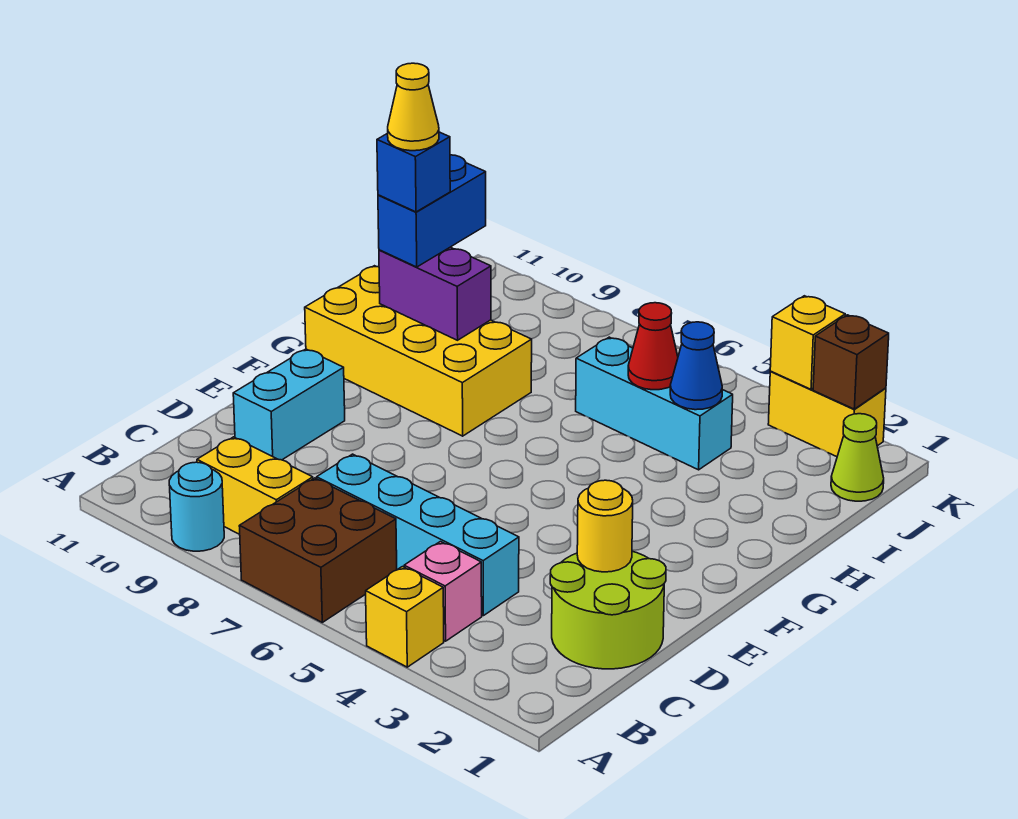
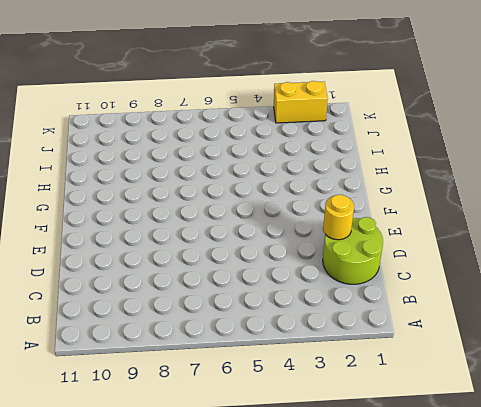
none -> yellow 1x1 brick [366,567,444,667]
none -> brown 2x2 brick [239,478,397,622]
none -> cyan 1x1 round brick [169,462,224,551]

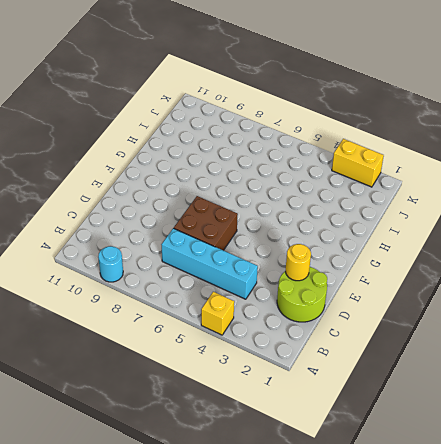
brown 2x2 brick [174,196,238,250] -> brown 2x2 brick moved to [239,478,397,622]
none -> pink 1x1 brick [404,542,482,641]
none -> yellow 1x2 brick [197,437,313,534]
none -> cyan 1x2 brick [233,349,345,460]

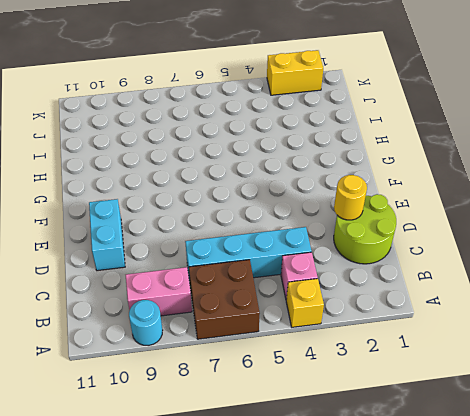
pink 1x2 brick [126,267,192,316] -> yellow 1x2 brick [197,437,313,534]
none -> yellow 2x4 brick [305,266,532,436]
none -> cyan 1x3 brick [576,337,733,470]
none -> lime 1x1 cone [831,414,884,501]

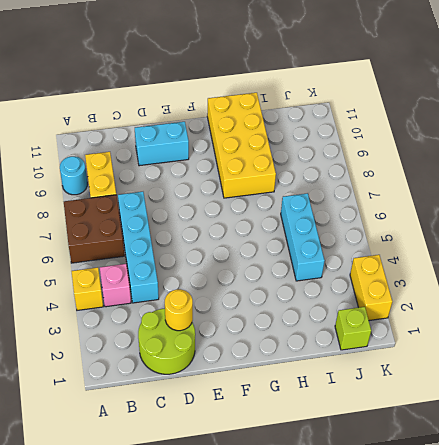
lime 1x1 brick [335,307,371,350] -> lime 1x1 cone [831,414,884,501]
none -> purple 1x2 brick [379,247,491,340]
none -> blue 1x1 cone [670,322,722,410]
none -> red 1x1 cone [628,303,678,390]

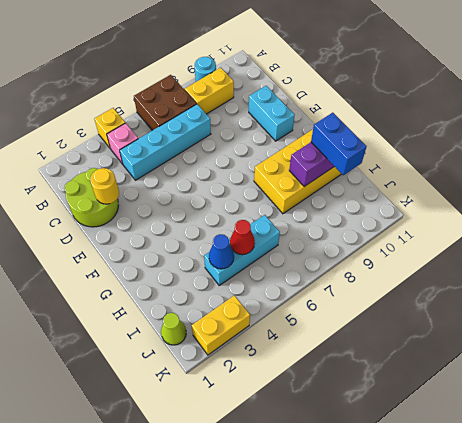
none -> brown 1x1 brick [813,315,889,409]
none -> yellow 1x1 brick [770,296,845,389]
none -> blue 1x1 brick [377,132,450,212]

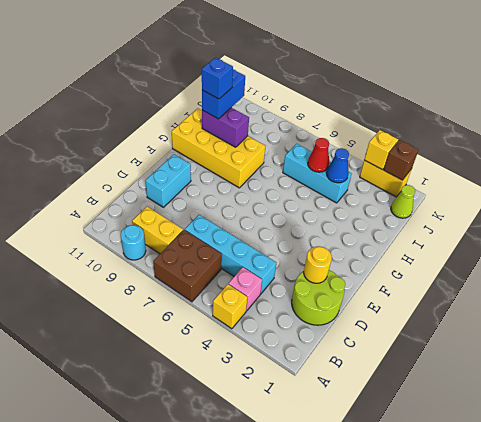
none -> yellow 1x1 cone [388,63,439,151]

